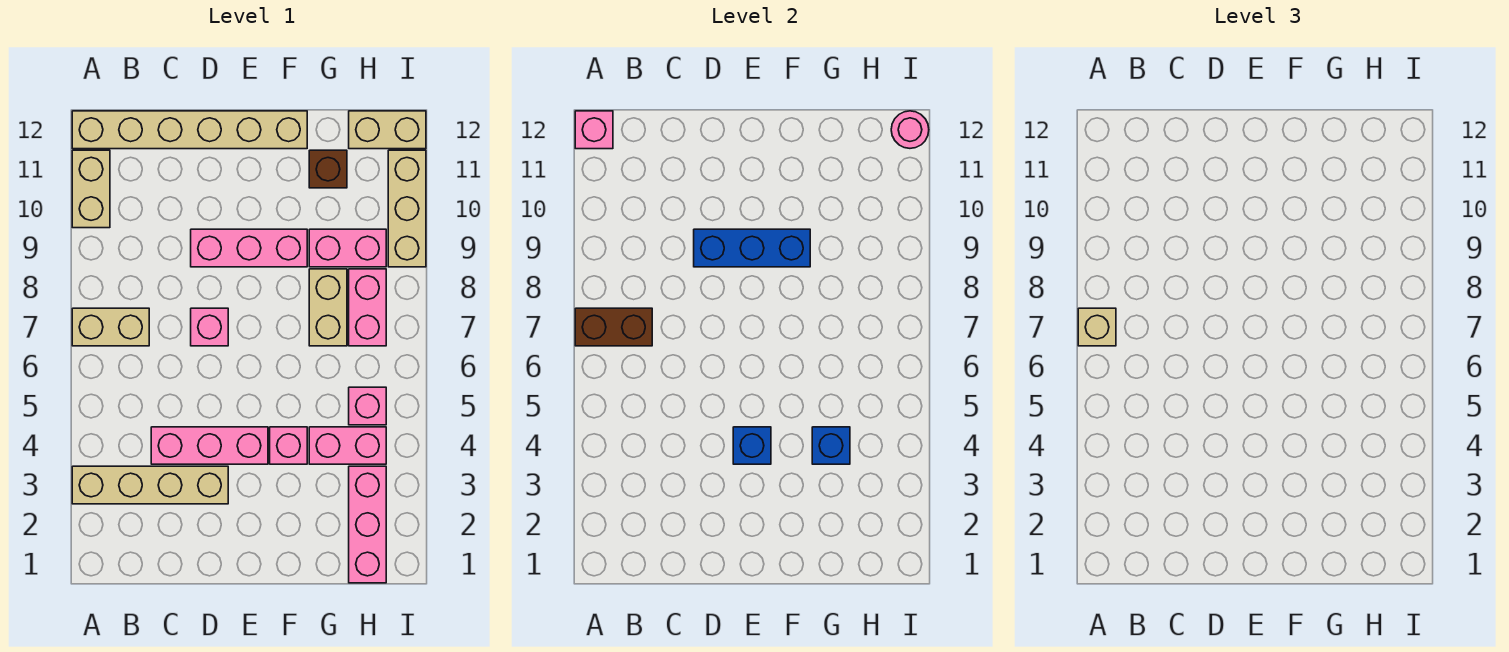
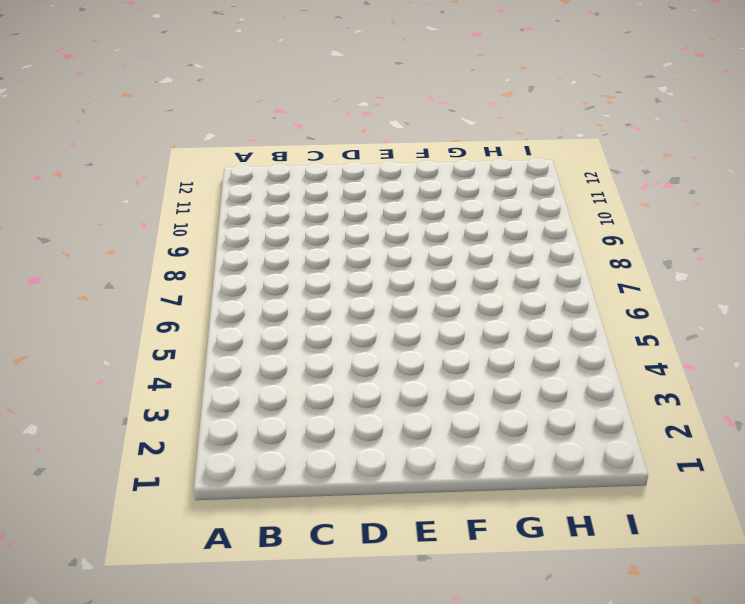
none -> tan 1x4 brick [72,466,228,504]
none -> tan 1x2 brick [72,308,149,346]
none -> tan 1x2 brick [72,150,110,228]

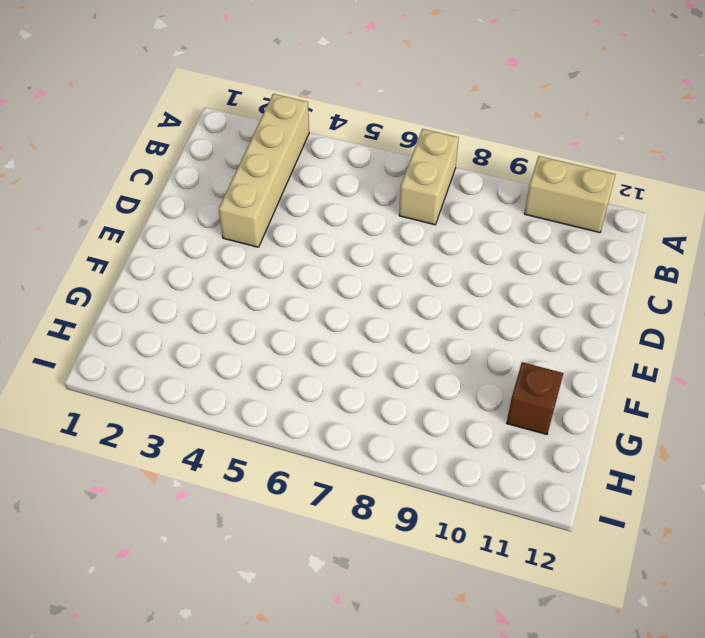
none -> tan 1x6 brick [72,111,307,149]
none -> pink 1x3 brick [151,427,268,464]
none -> pink 1x1 brick [191,308,228,346]

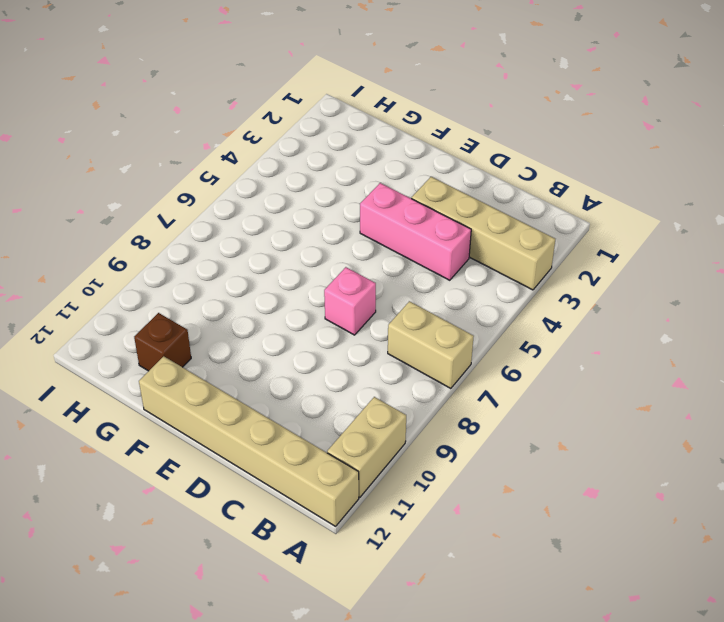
none -> pink 1x3 brick [191,229,307,267]
none -> pink 1x1 brick [270,427,307,464]
none -> pink 1x2 brick [309,427,386,464]

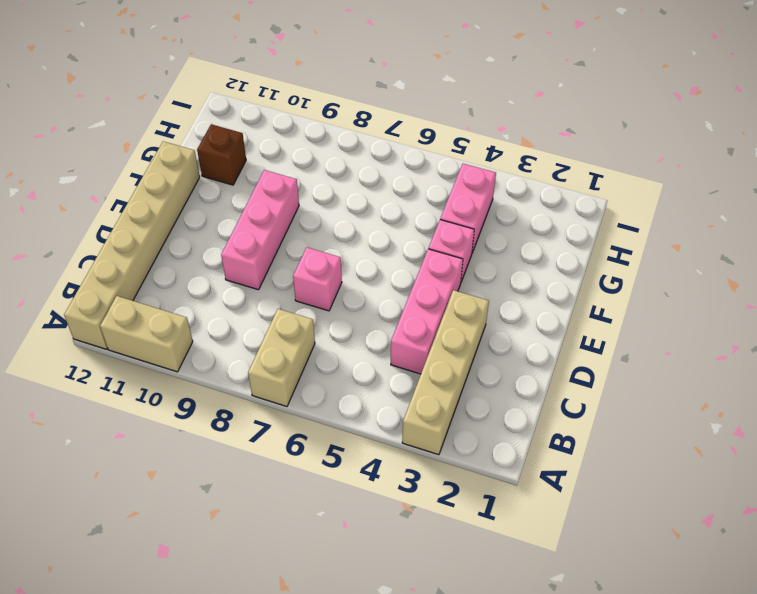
none -> tan 1x2 brick [309,269,347,346]
none -> pink 1x2 brick [309,229,386,267]
none -> pink 1x3 brick [349,466,386,583]

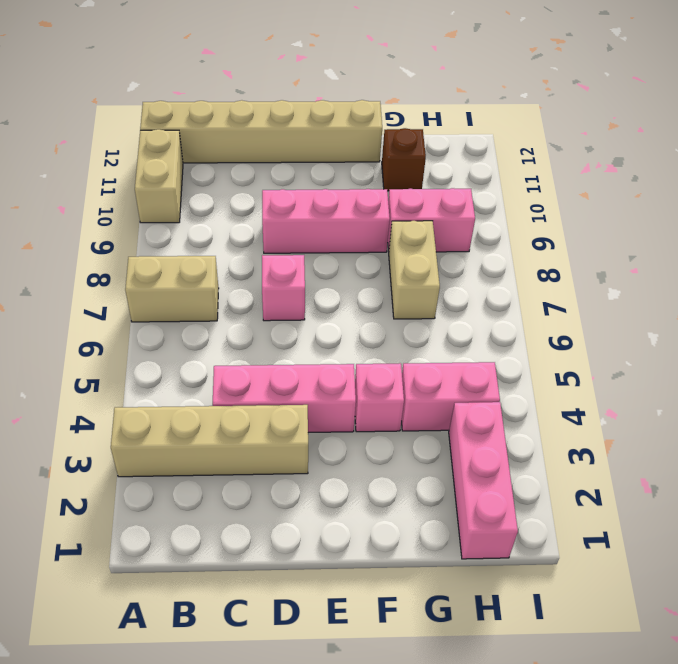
none -> pink 1x1 brick [349,387,386,425]
none -> pink 1x2 brick [349,269,386,346]
none -> tan 1x2 brick [349,111,426,149]

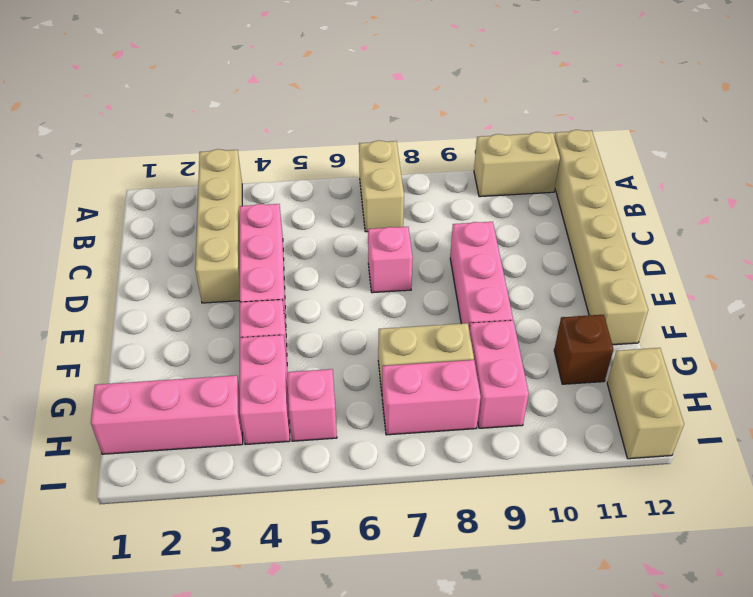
none -> tan 1x3 brick [388,150,426,267]
none -> brown 1x2 brick [575,308,652,346]
none -> pink 1x1 brick [575,111,613,149]

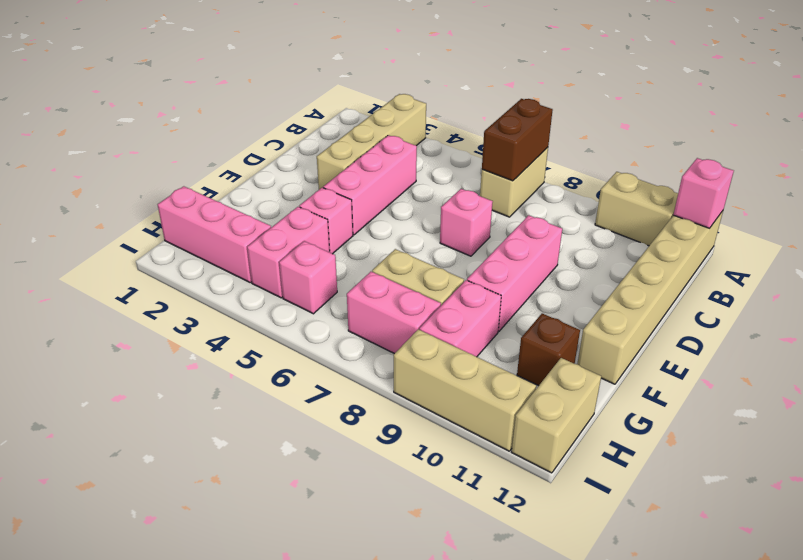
none -> blue 1x3 brick [694,229,810,267]
none -> blue 1x1 brick [733,427,771,464]
none -> blue 1x1 brick [812,427,850,464]

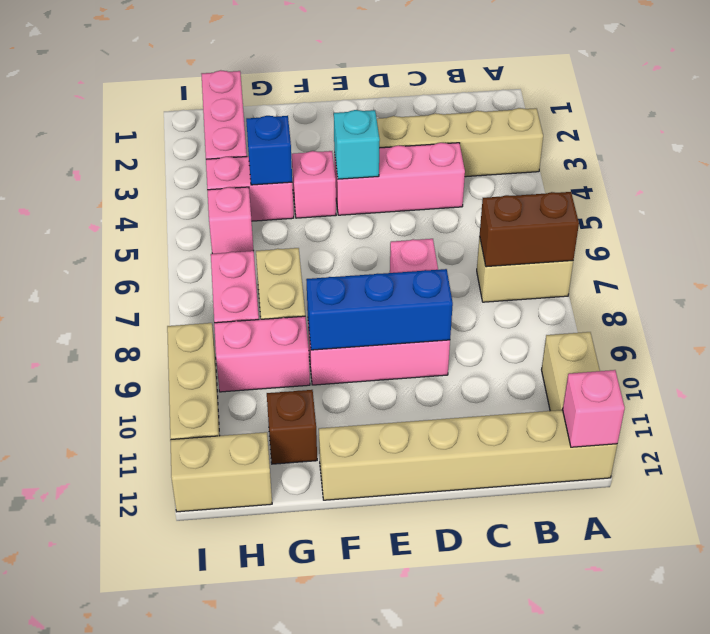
cyan 1x1 brick [334,110,380,179] -> blue 1x1 brick [733,427,771,464]
none -> pink 1x1 round brick [891,111,929,148]
none -> tan 1x1 brick [1078,308,1116,346]

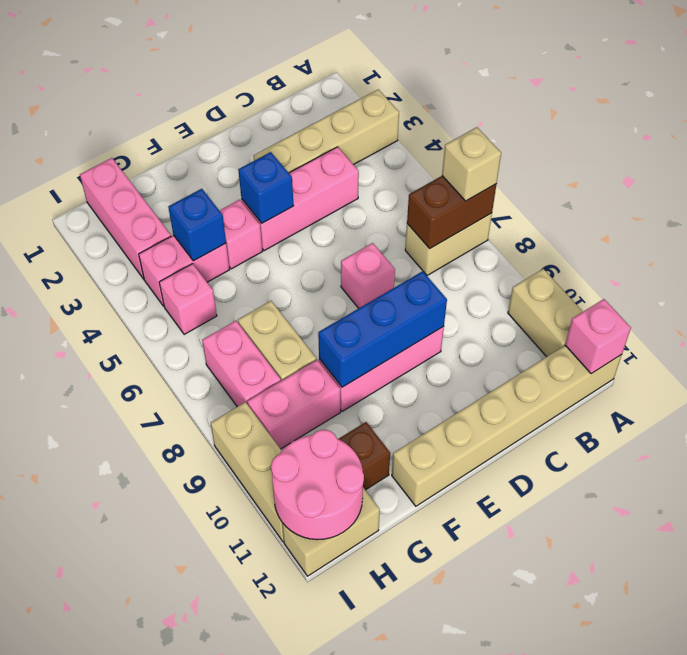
pink 2x2 round brick [271,430,364,540] -> pink 1x1 round brick [891,111,929,148]

